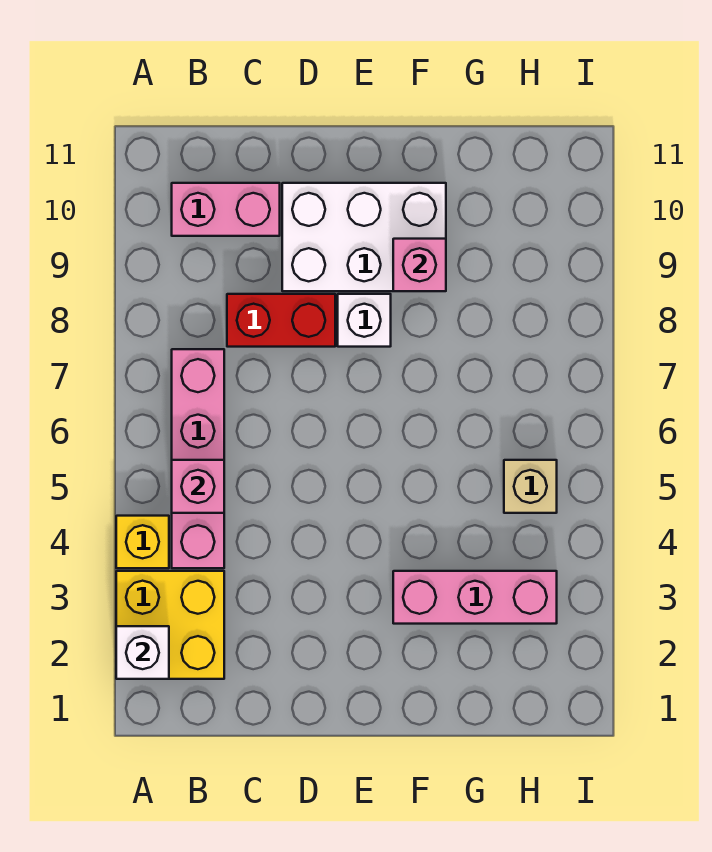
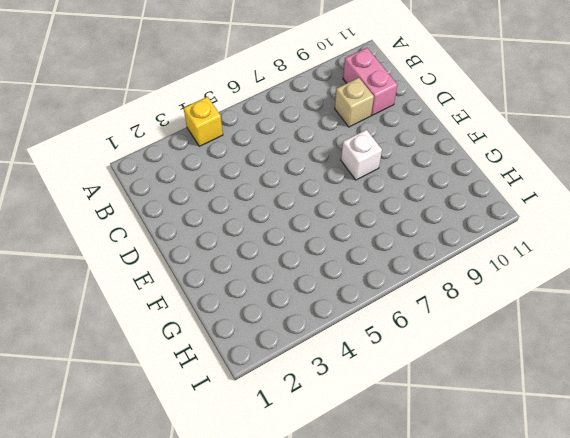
tan 1x1 brick [335,78,374,127] -> tan 1x1 brick moved to [504,460,557,513]
none -> yellow 2x2 brick [116,571,224,679]
none -> pink 1x4 brick [172,349,224,568]
none -> red 1x2 brick [227,294,335,347]

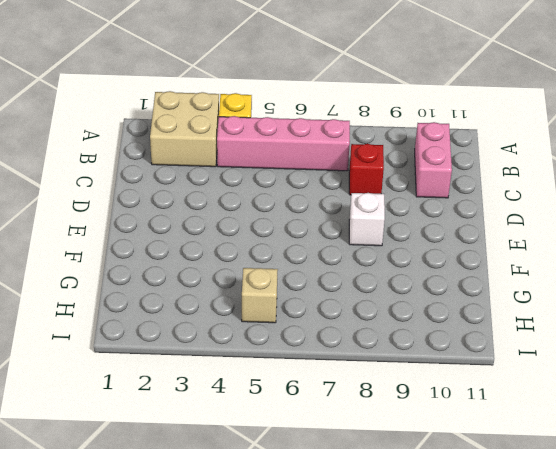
tan 2x2 brick [150,91,219,167] -> yellow 2x2 brick [116,571,224,679]
red 1x1 brick [349,144,384,195] -> red 1x2 brick [227,294,335,347]
none -> white 2x3 brick [282,183,446,291]
none -> pink 1x3 brick [393,571,557,624]
none -> white 1x1 brick [116,626,169,679]

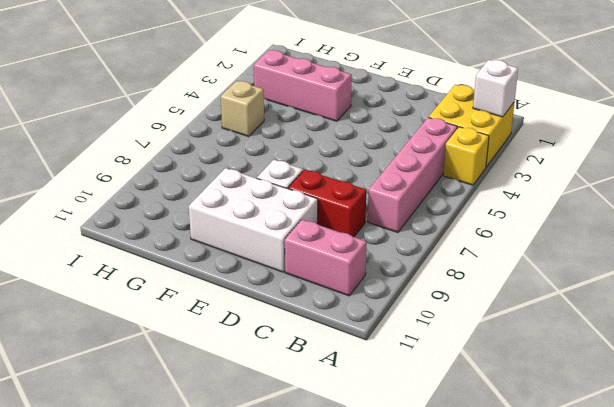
none -> pink 1x1 brick [172,460,224,513]
none -> pink 1x1 brick [393,239,446,291]

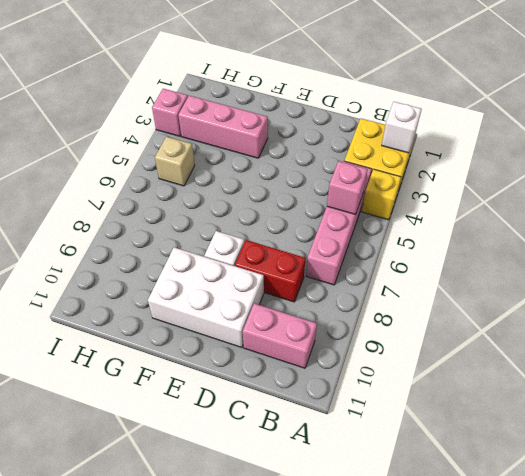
pink 1x1 brick [152,89,188,136] -> pink 1x1 brick moved to [393,239,446,291]

